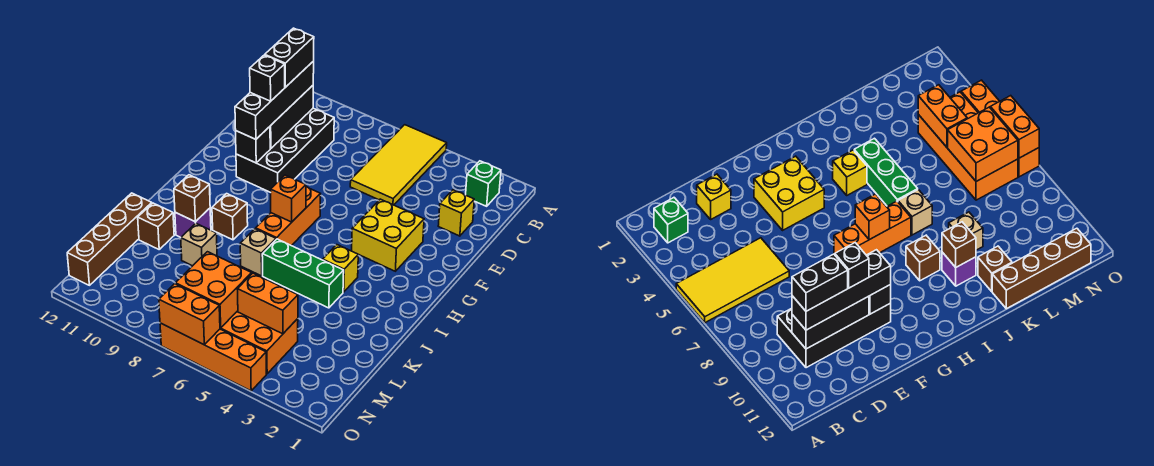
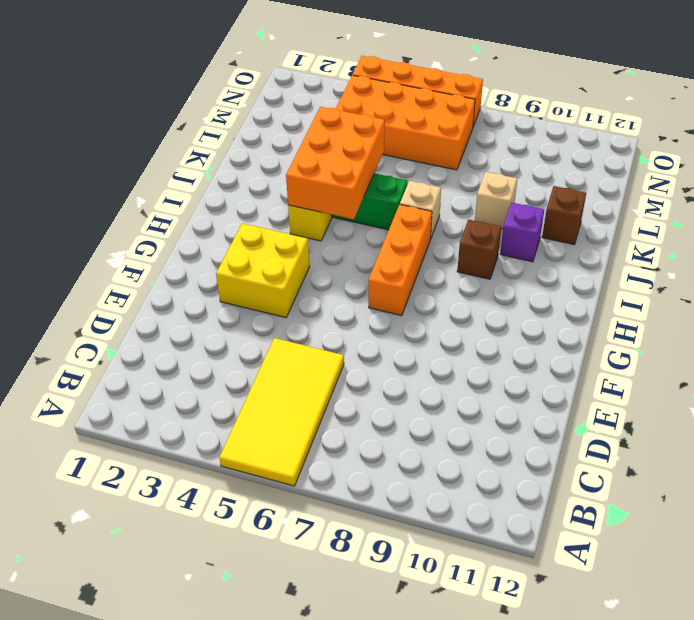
orange 2x3 brick [286,107,385,219] -> none
none -> green 1x1 brick [466,161,501,206]
none -> black 2x4 brick [236,108,334,193]
none -> yellow 1x1 brick [438,190,474,236]

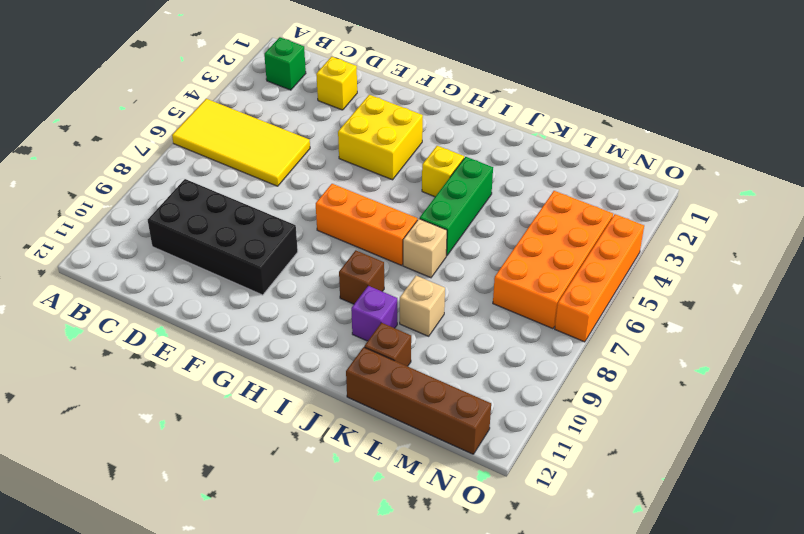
none -> black 1x3 brick [270,86,313,149]
none -> black 1x1 brick [236,127,270,163]
none -> orange 1x1 brick [271,175,306,222]

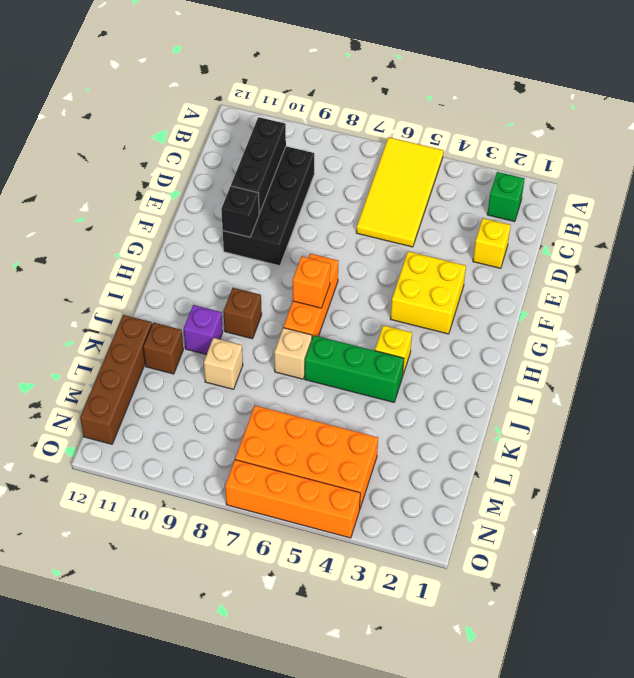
none -> brown 1x1 brick [174,175,210,222]
none -> orange 1x2 brick [237,273,298,334]
none -> orange 2x2 brick [175,252,252,328]

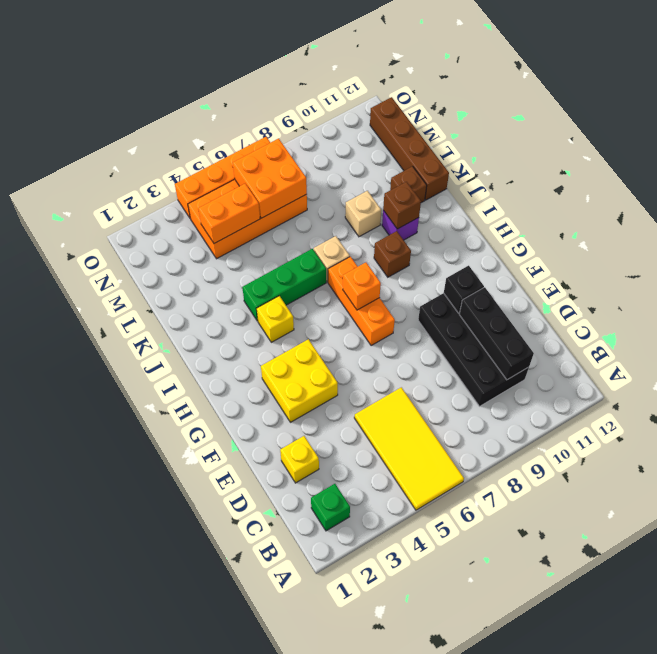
none -> orange 1x2 brick [159,284,220,345]
none -> black 1x4 brick [235,61,314,139]
none -> black 1x2 brick [265,28,314,87]

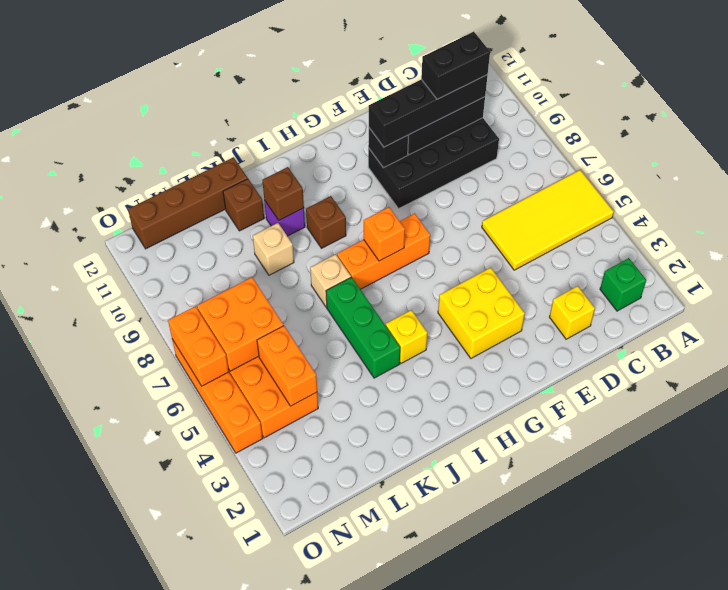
none -> black 1x1 brick [250,55,285,101]

